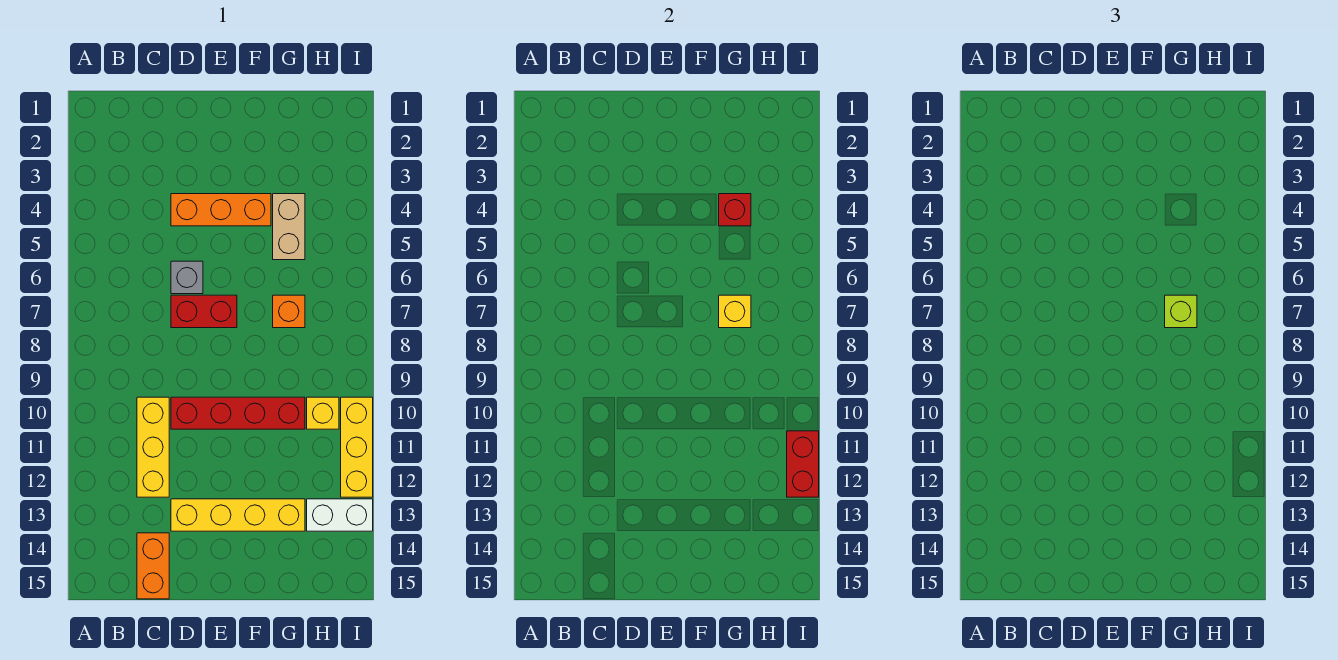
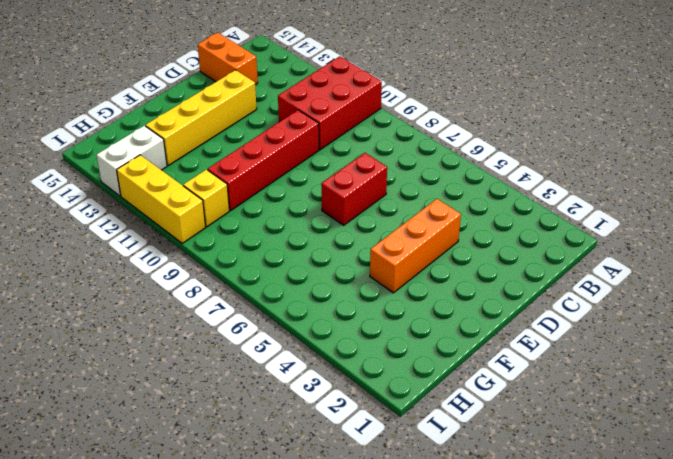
red 2x3 brick [278,56,382,150] -> yellow 1x3 brick [137,397,169,497]
none -> grey 1x1 brick [171,261,203,294]
none -> tan 1x2 brick [273,194,305,260]
none -> orange 1x1 brick [273,295,305,328]

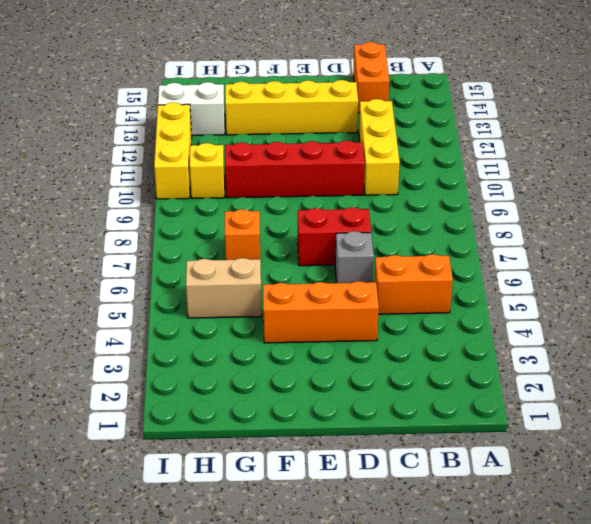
orange 1x2 brick [374,254,453,314] -> none
tan 1x2 brick [186,258,262,318] -> tan 1x2 brick turned to [273,194,305,260]
none -> red 1x1 brick [719,194,751,226]
none -> yellow 1x1 brick [719,295,751,328]
none -> red 1x2 brick [787,431,819,497]

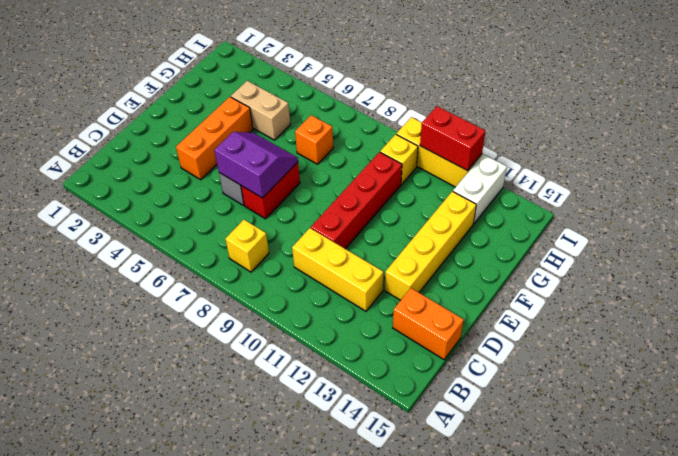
yellow 1x1 brick [225,220,269,272] -> yellow 1x1 brick moved to [719,295,751,328]
purple 2x2 slope [214,132,298,198] -> none
none -> red 1x1 brick [719,194,751,226]
none -> lime 1x1 brick [1165,295,1197,328]

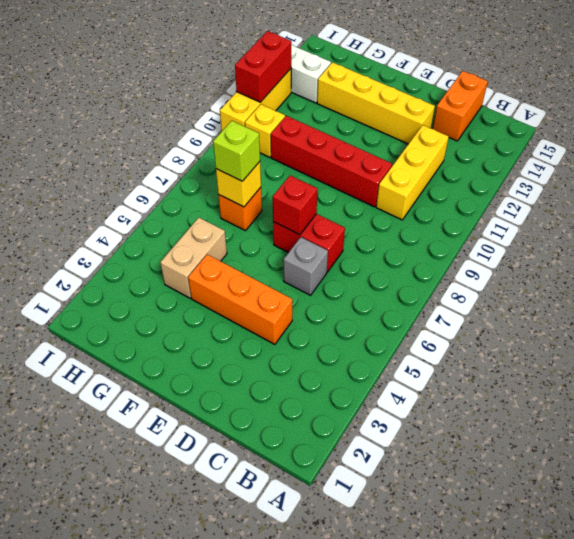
red 1x1 brick [273,175,318,235] -> red 1x1 brick moved to [719,194,751,226]

